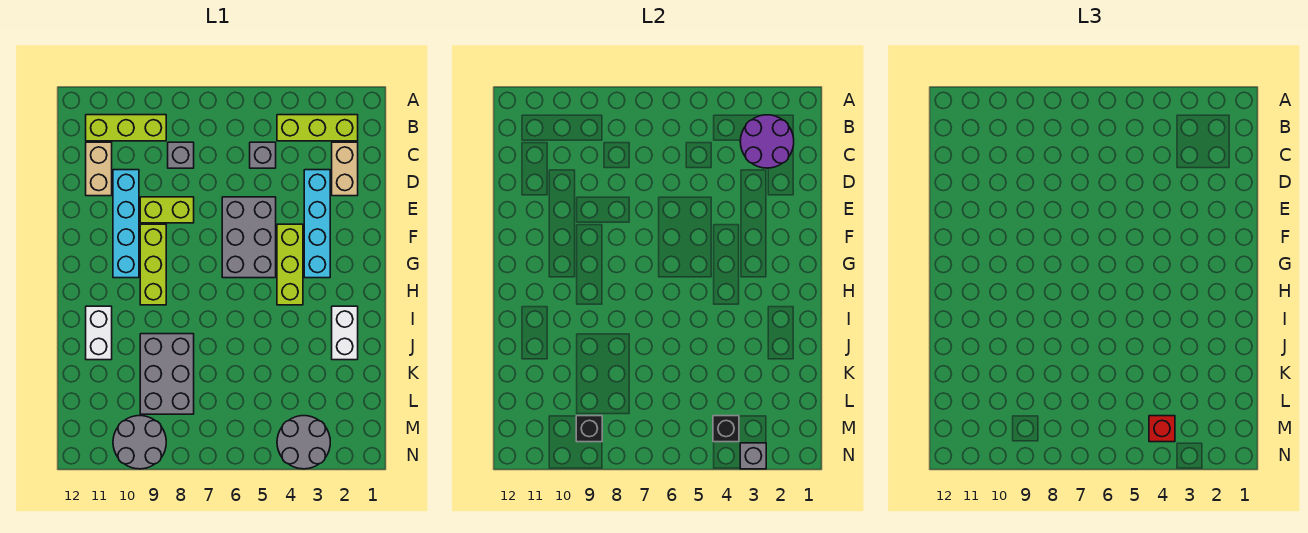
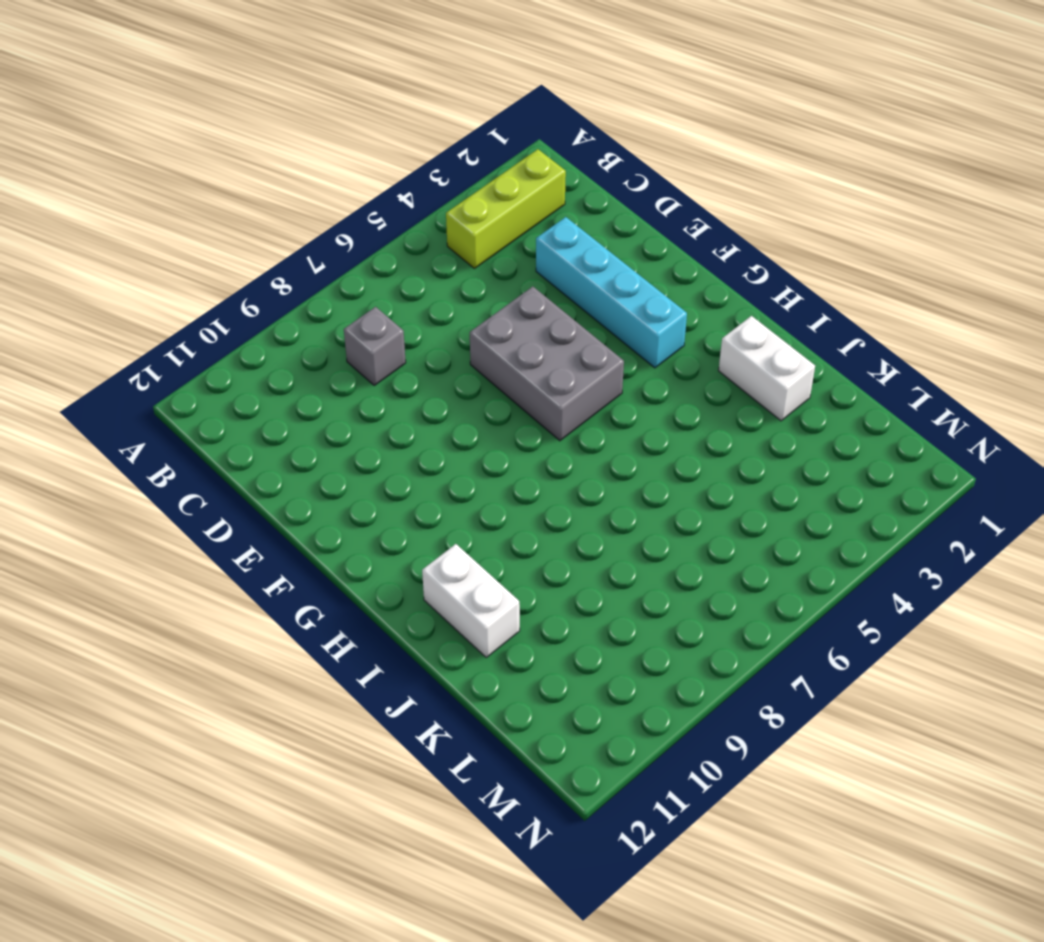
none -> lime 1x3 brick [86,115,166,141]
none -> tan 1x2 brick [332,142,358,196]
none -> grey 1x1 brick [250,142,276,168]

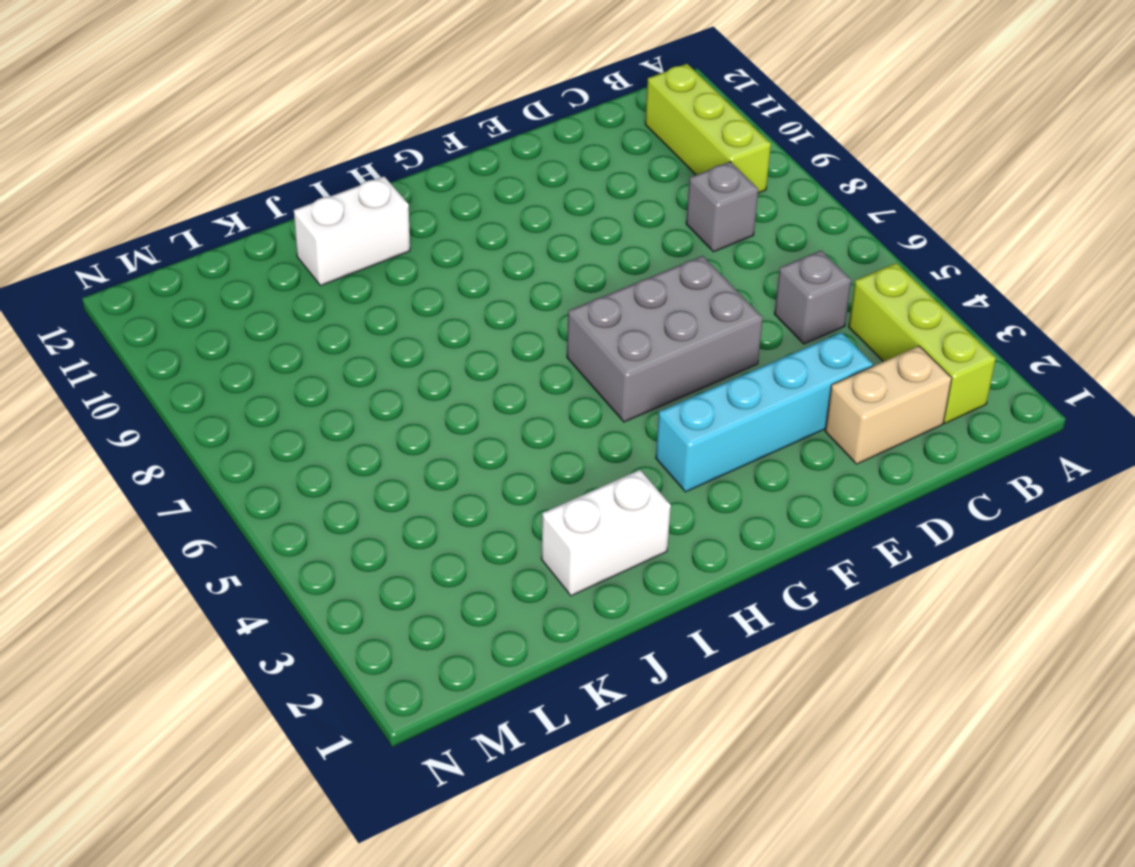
none -> tan 1x2 brick [86,142,112,196]
none -> cyan 1x4 brick [113,170,139,278]
none -> lime 1x2 brick [140,197,194,223]

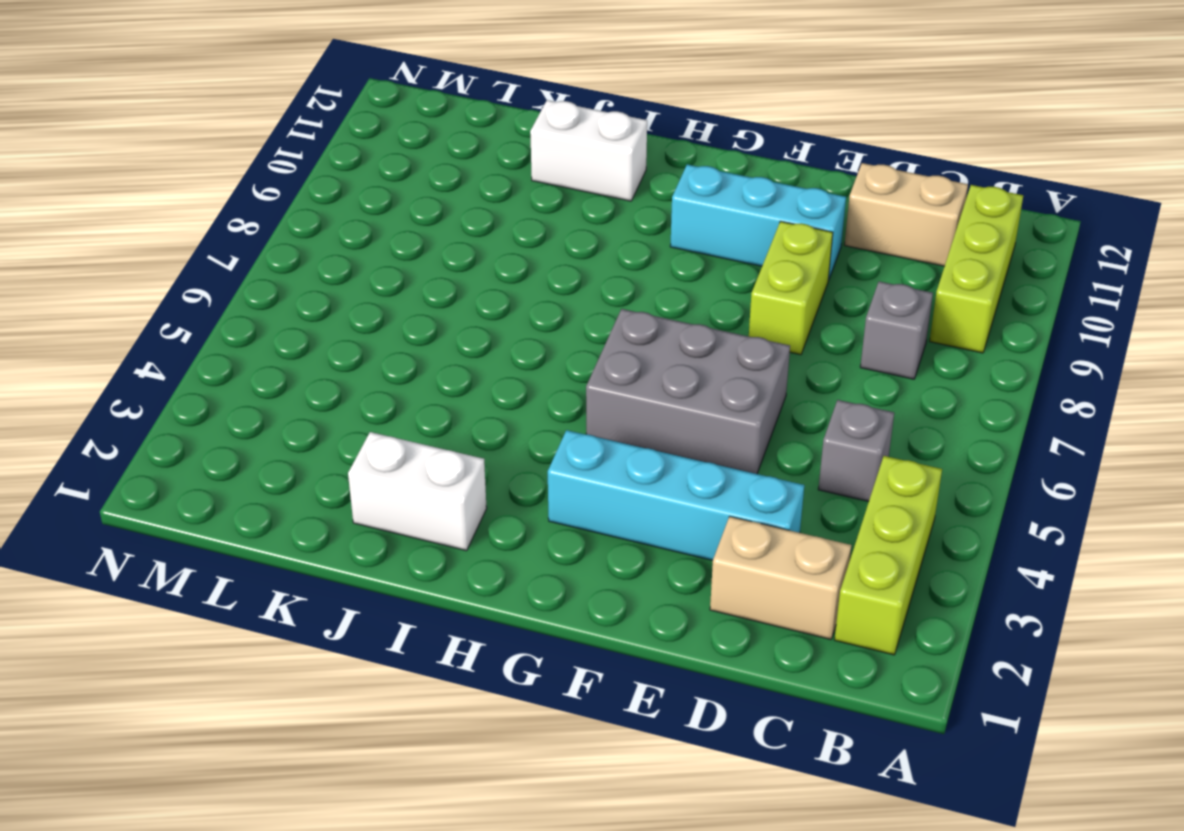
cyan 1x3 brick [670,164,846,280] -> cyan 1x4 brick [113,170,139,278]
none -> lime 1x3 brick [277,224,303,305]
none -> lime 1x3 brick [140,224,166,305]
none -> grey 2x3 brick [140,334,194,414]

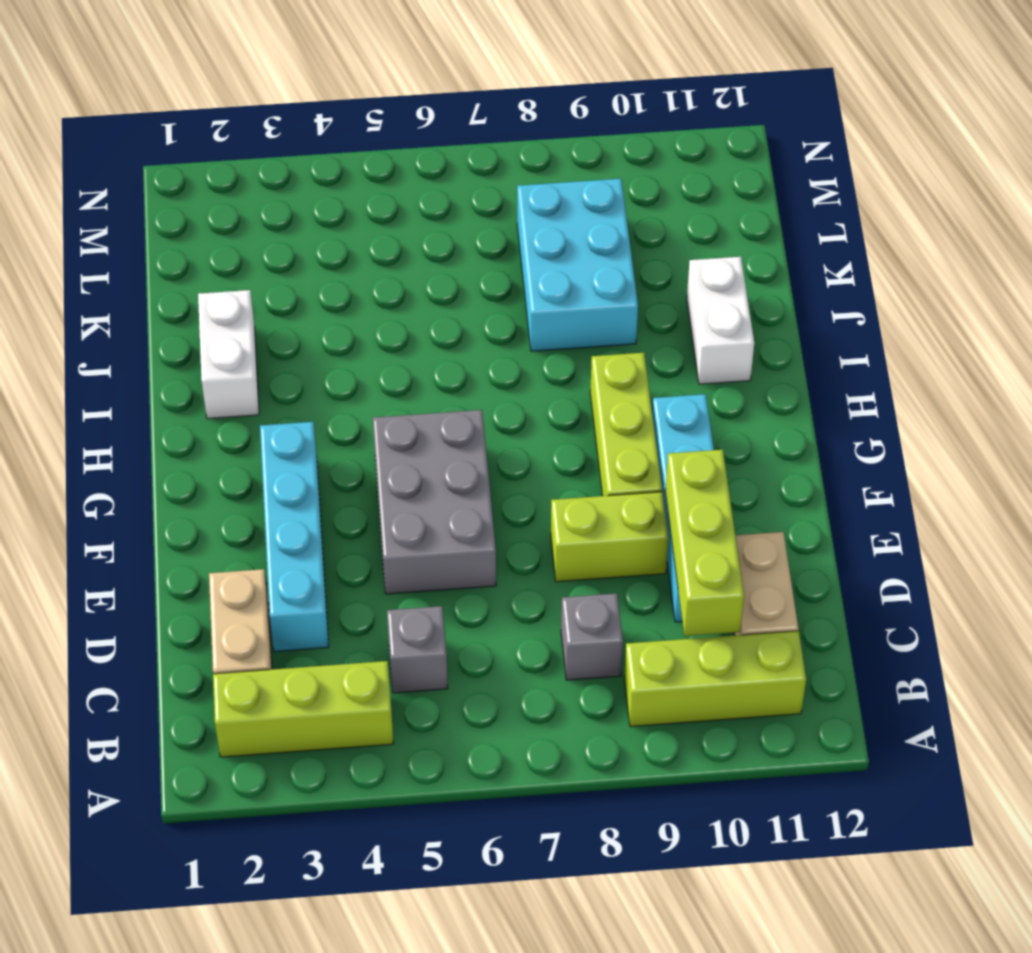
lime 1x3 brick [665,450,744,636] -> lime 1x3 brick moved to [277,224,303,305]
cyan 2x3 brick [517,179,638,351] -> grey 2x3 brick [140,334,194,414]
none -> grey 2x2 round brick [277,416,330,469]
none -> grey 2x2 round brick [113,416,166,469]
none -> purple 2x2 round brick [740,115,794,168]

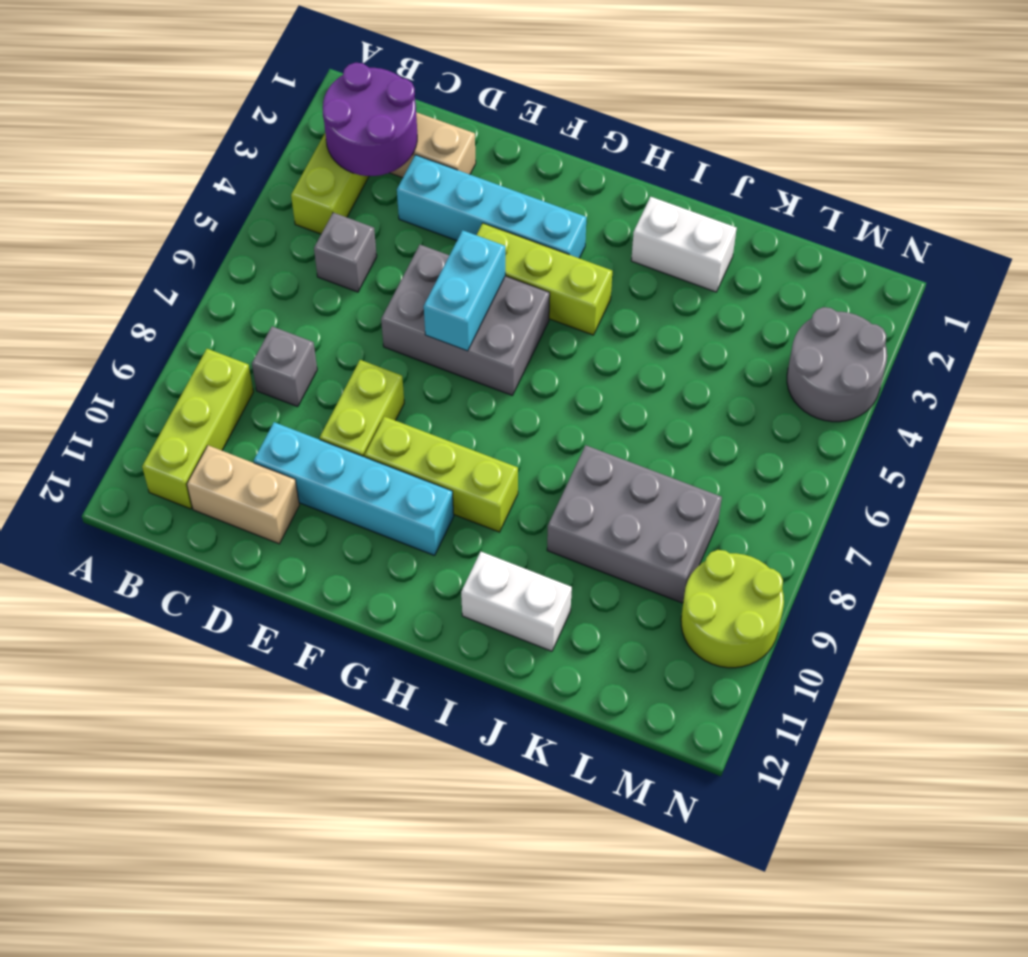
cyan 1x2 brick [424,230,505,351] -> none
lime 2x2 round brick [681,550,784,668] -> grey 2x2 round brick [113,416,166,469]
none -> black 1x1 brick [713,416,739,442]
none -> black 1x1 brick [576,416,602,442]
none -> grey 1x1 brick [740,443,766,469]

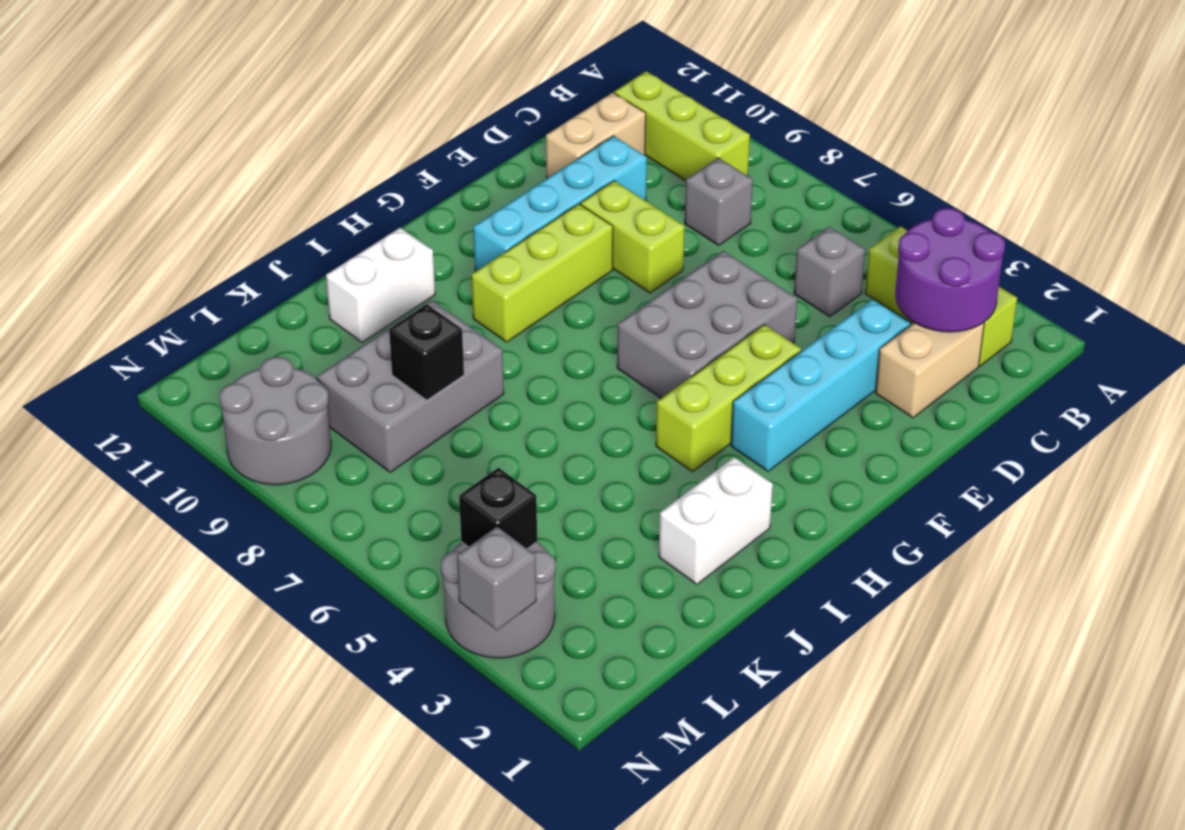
black 1x1 brick [389,305,464,400] -> black 1x1 brick moved to [576,416,602,442]
none -> red 1x1 brick [1149,416,1175,442]

